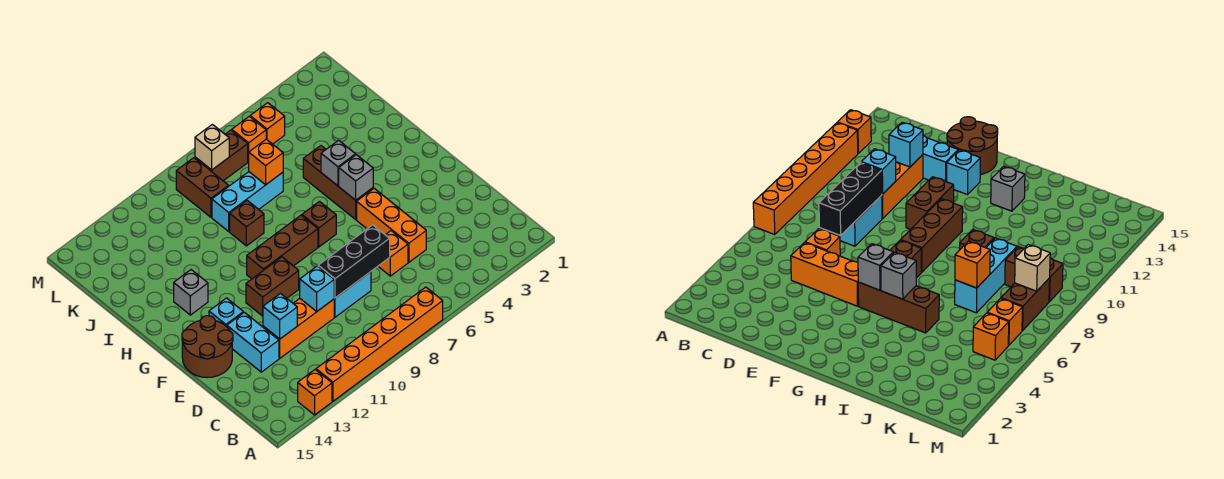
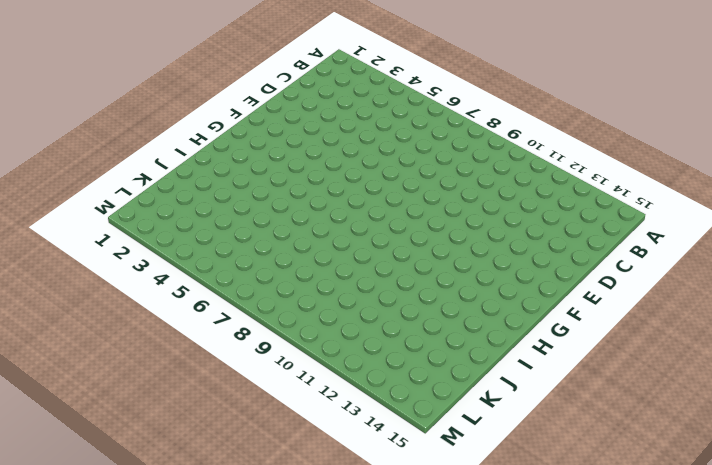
none -> orange 1x6 brick [316,287,443,401]
none -> orange 1x1 brick [298,370,332,415]
none -> orange 1x3 brick [357,188,426,262]

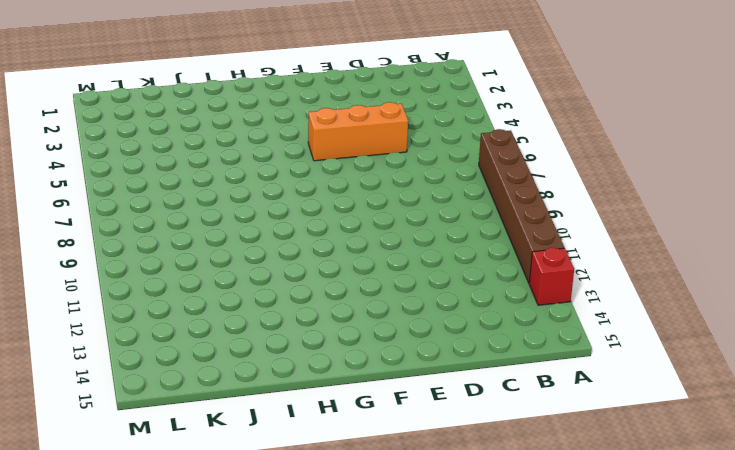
brown 1x6 brick [479,129,564,283] -> orange 1x6 brick [316,287,443,401]
red 1x1 brick [529,248,574,305] -> orange 1x1 brick [298,370,332,415]
none -> orange 1x1 brick [378,231,408,276]
none -> cyan 1x2 brick [334,272,371,317]
none -> orange 1x3 brick [263,299,334,358]

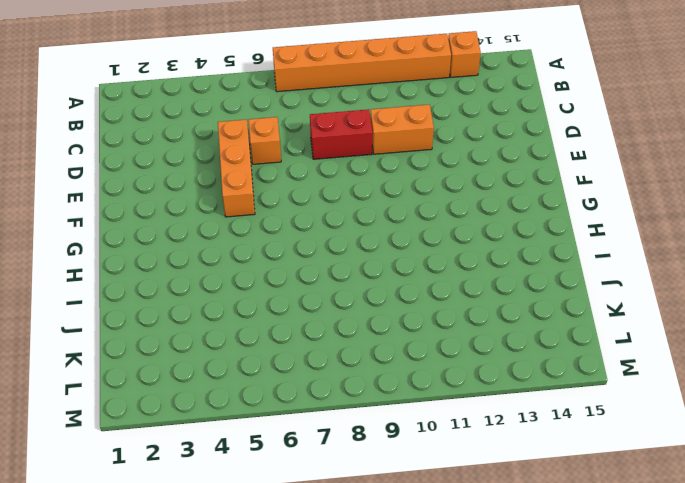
red 1x2 brick [310,109,372,159] -> cyan 1x2 brick [334,272,371,317]
orange 1x2 brick [370,104,434,154] -> orange 1x3 brick [263,299,334,358]
none -> cyan 1x2 brick [227,312,279,372]
none -> brown 2x2 round brick [182,316,233,378]
none -> brown 1x2 brick [246,257,299,316]

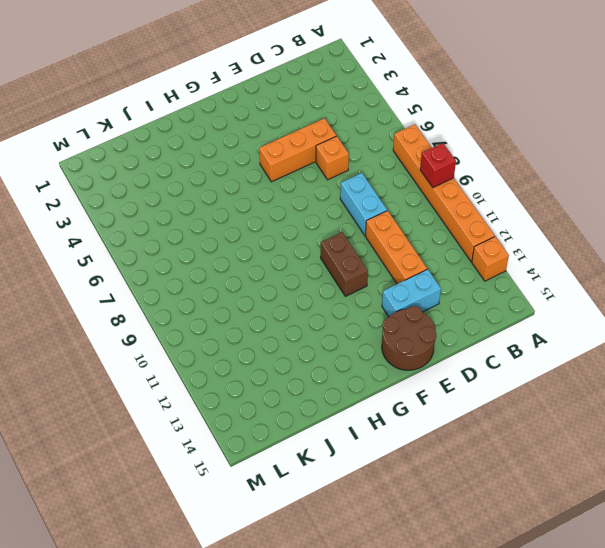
red 1x1 brick [420,143,456,188] -> none
none -> cyan 1x1 brick [209,298,243,327]
none -> brown 1x3 brick [303,146,373,219]
none -> brown 1x1 brick [302,202,336,247]

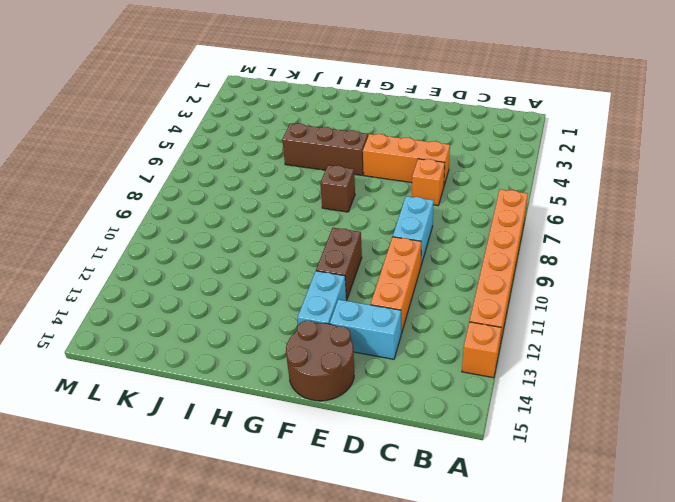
cyan 1x2 brick [298,271,346,325] -> cyan 1x1 brick [209,298,243,327]
none -> brown 1x3 brick [247,215,318,279]
none -> grey 1x1 brick [174,270,208,315]
none -> brown 1x1 brick [230,201,264,246]

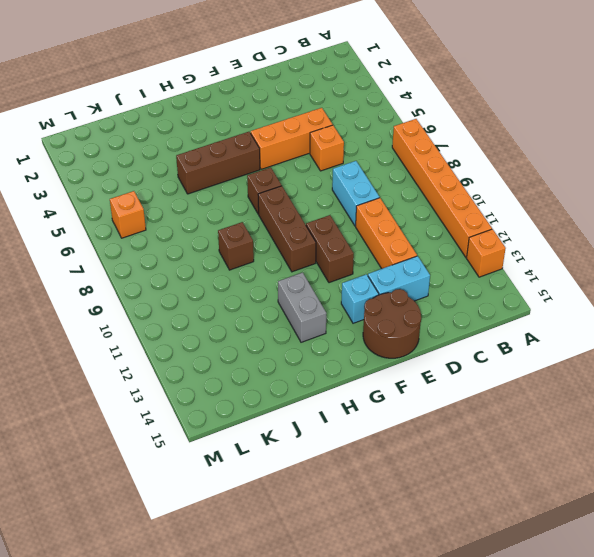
grey 1x2 brick [278,272,326,342] -> grey 1x1 brick [174,270,208,315]
none -> cyan 1x3 brick [212,172,283,231]
none -> brown 1x2 brick [176,158,229,217]
none -> orange 1x1 brick [250,103,285,144]

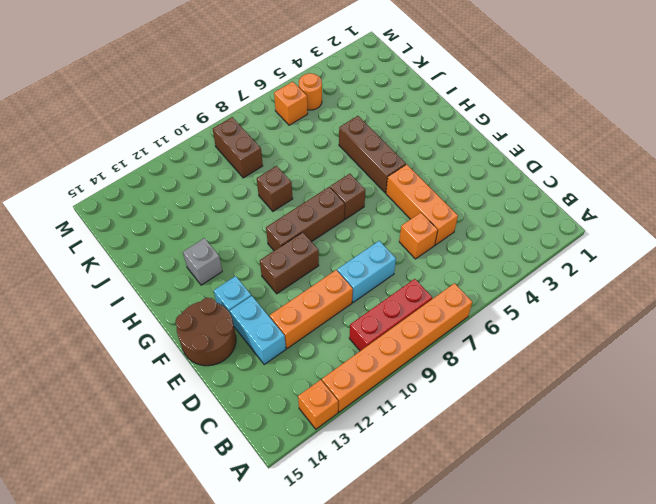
red 1x3 brick [349,279,432,351] -> none
orange 1x1 round brick [299,73,322,110] -> orange 1x1 brick [250,103,285,144]
none -> cyan 1x3 brick [212,172,283,231]
none -> brown 1x2 brick [195,130,248,181]
none -> black 1x3 brick [318,225,390,298]

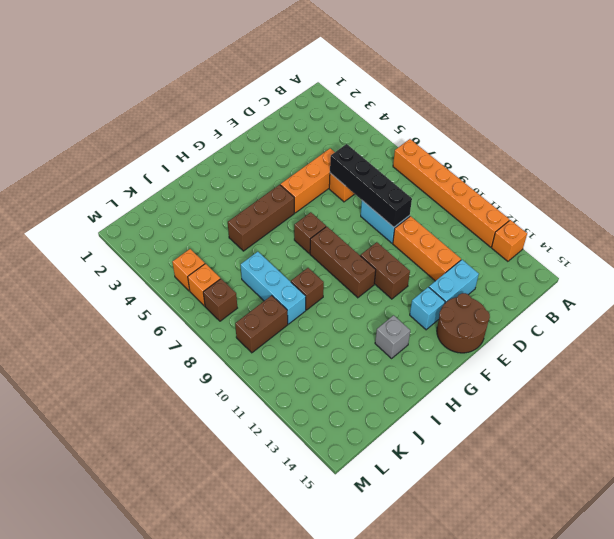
black 1x4 brick [330,144,412,227] -> black 1x3 brick [318,225,390,298]
brown 1x1 brick [203,279,237,321] -> brown 1x2 brick [195,130,248,181]
none -> cyan 1x1 brick [300,266,334,311]
none -> cyan 1x1 brick [263,294,297,339]
none -> grey 1x1 brick [339,155,373,200]

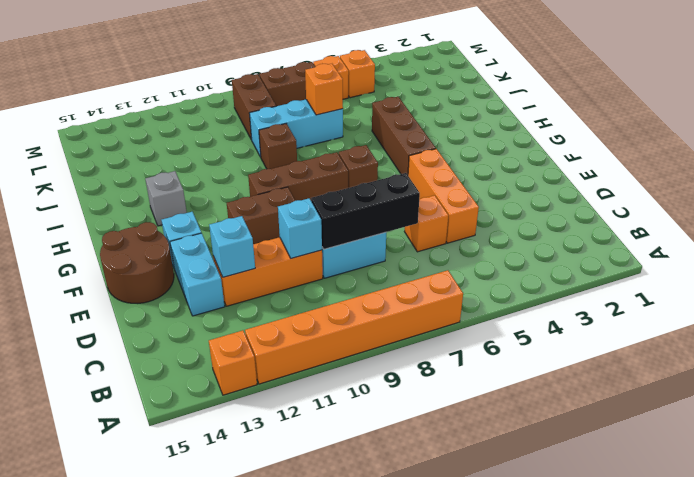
none -> grey 1x1 brick [339,155,373,200]
none -> grey 1x1 brick [321,140,356,186]
none -> tan 1x1 brick [195,124,229,170]

